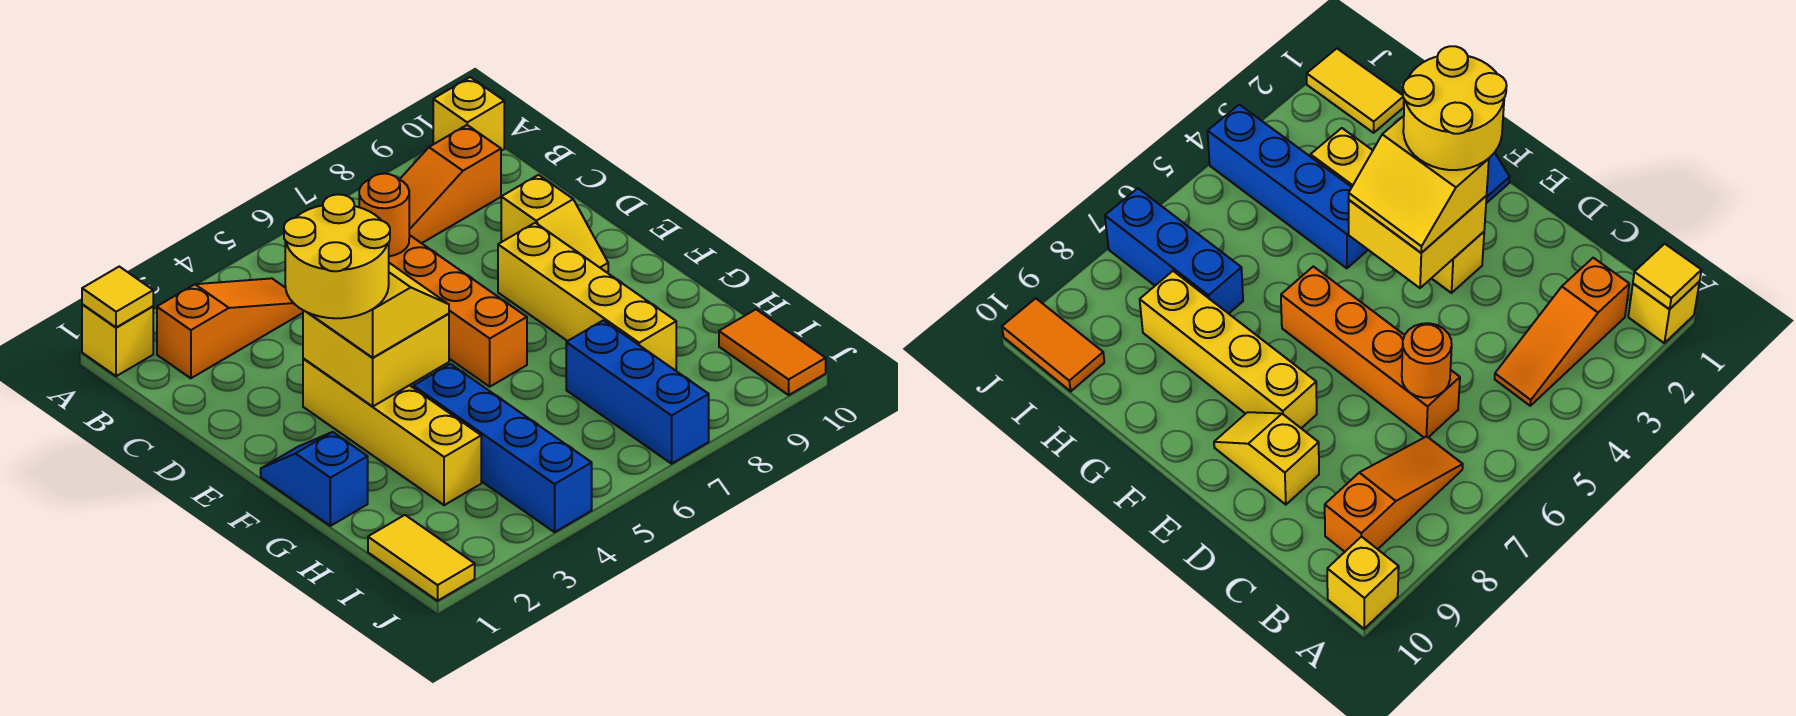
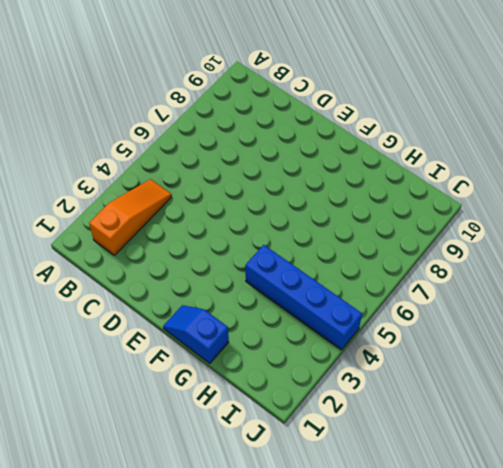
none -> yellow 1x1 brick [82,304,153,376]
none -> yellow 1x1 brick [433,77,504,151]
none -> orange 1x3 slope [399,125,501,243]

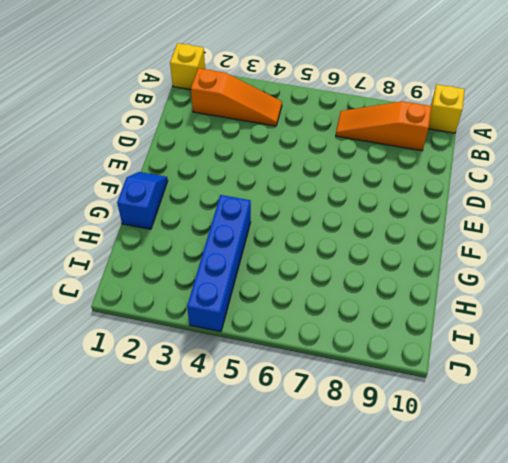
none -> orange 1x4 brick [389,235,527,387]
none -> yellow 1x2 slope [501,175,608,272]
none -> yellow 1x4 brick [303,358,481,505]

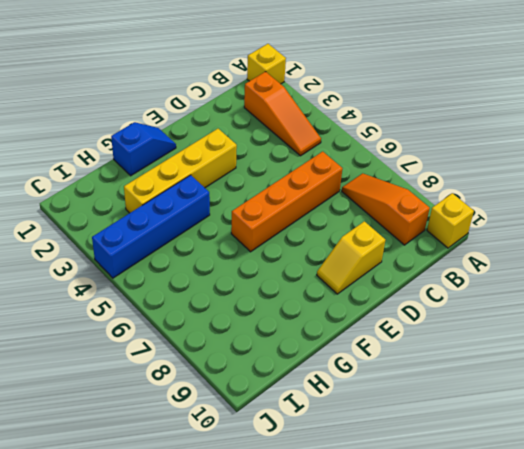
none -> yellow 1x4 brick [498,223,676,370]
none -> blue 1x3 brick [566,320,709,464]
none -> yellow 1x2 tile [368,515,475,601]

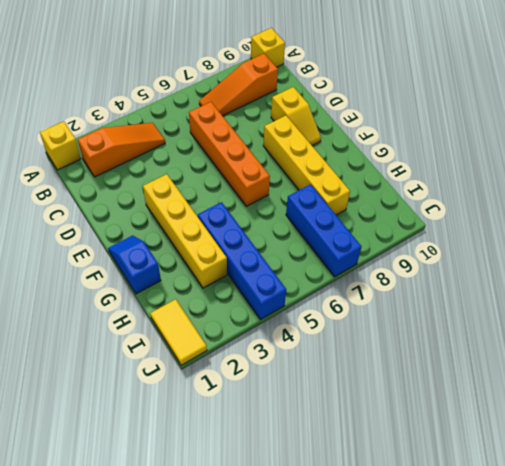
none -> orange 1x2 tile [719,309,826,395]
none -> yellow 1x1 tile [82,267,153,327]
none -> orange 1x1 round brick [359,174,409,256]

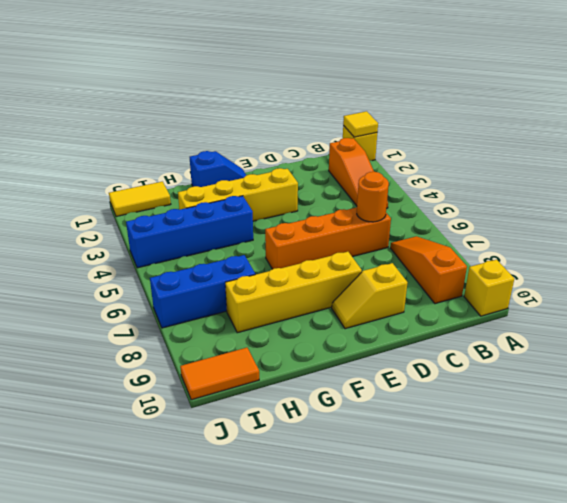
none -> yellow 2x2 brick [303,310,449,407]
none -> yellow 2x2 slope [309,263,449,358]
none -> yellow 2x2 round brick [284,194,390,318]

